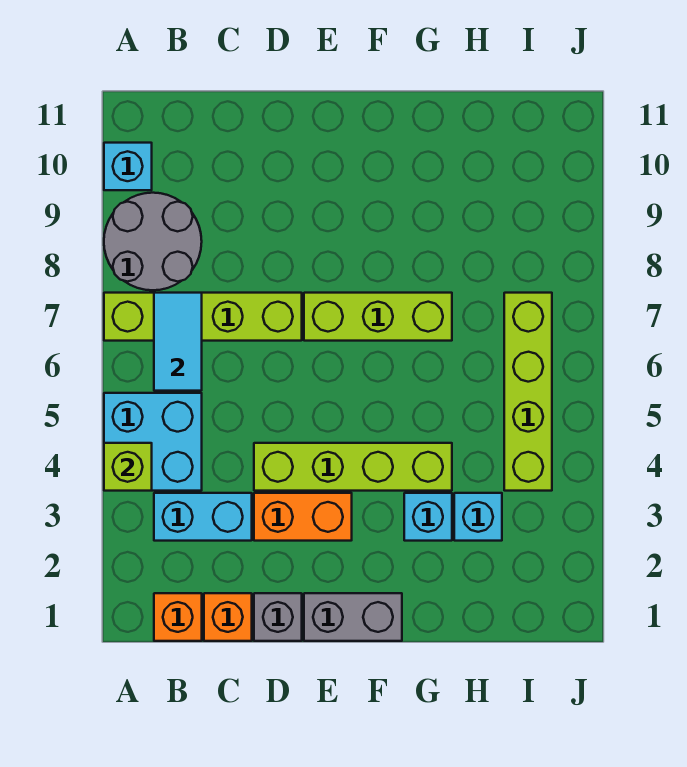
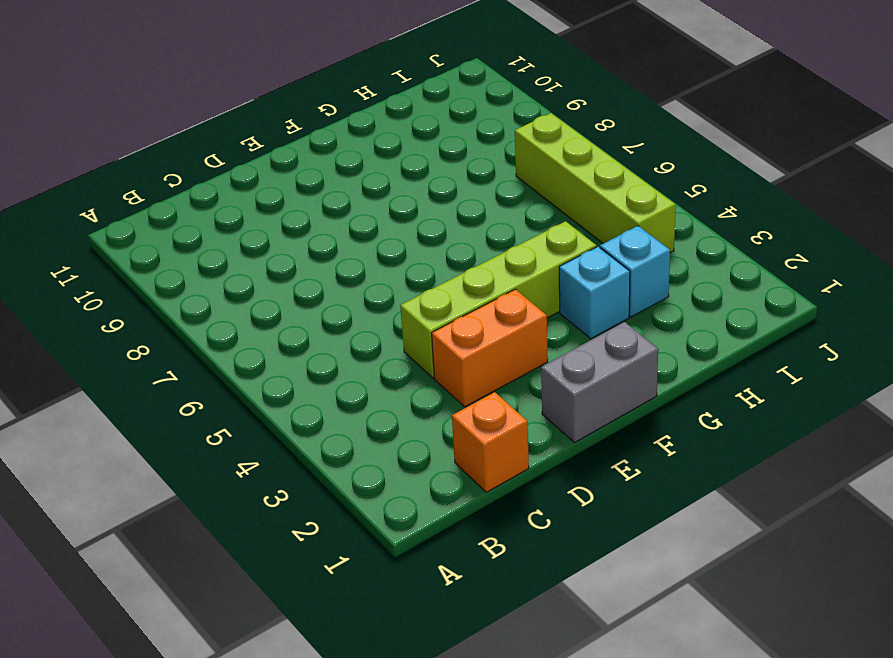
none -> cyan 2x2 brick [104,393,202,491]
none -> lime 1x4 brick [104,293,302,341]
none -> grey 2x2 round brick [104,193,202,290]

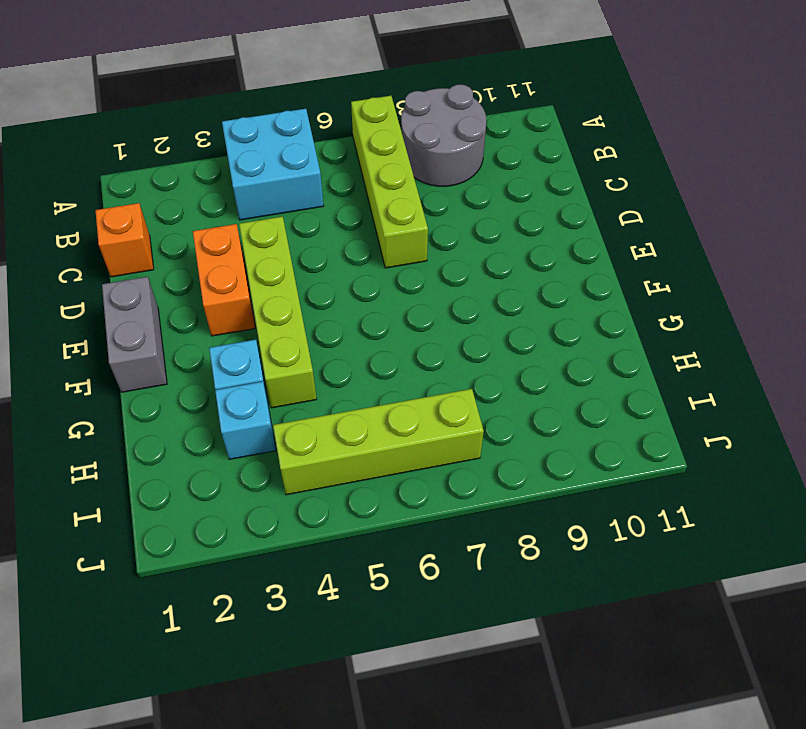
none -> cyan 1x1 brick [104,143,152,190]
none -> orange 1x1 brick [154,593,202,641]
none -> cyan 1x2 brick [154,493,252,541]

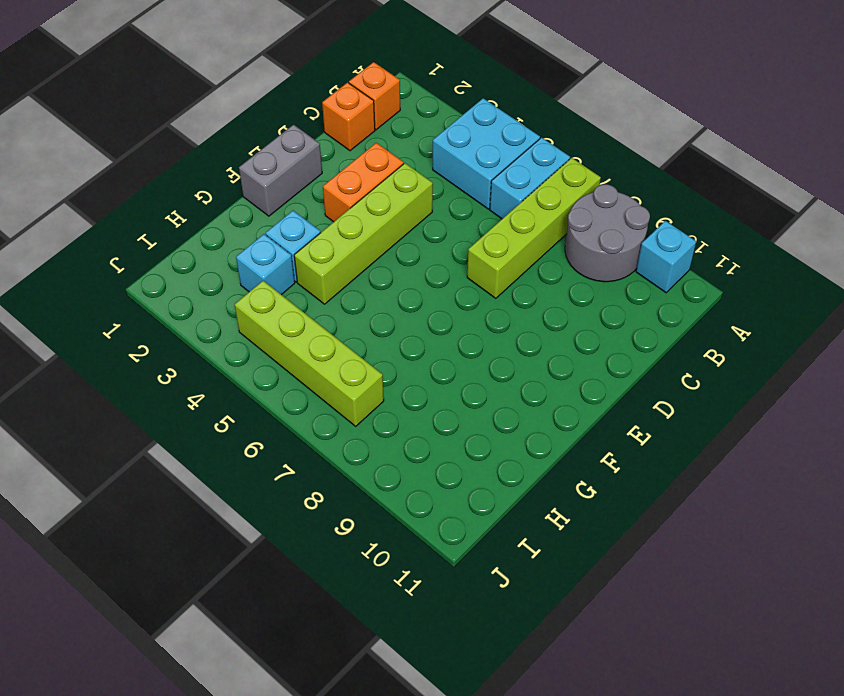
cyan 1x2 brick [490,138,570,219] -> cyan 1x2 brick moved to [154,493,252,541]
none -> grey 1x1 brick [254,593,302,641]
none -> lime 1x3 brick [304,293,452,341]
none -> lime 1x1 brick [104,443,152,491]

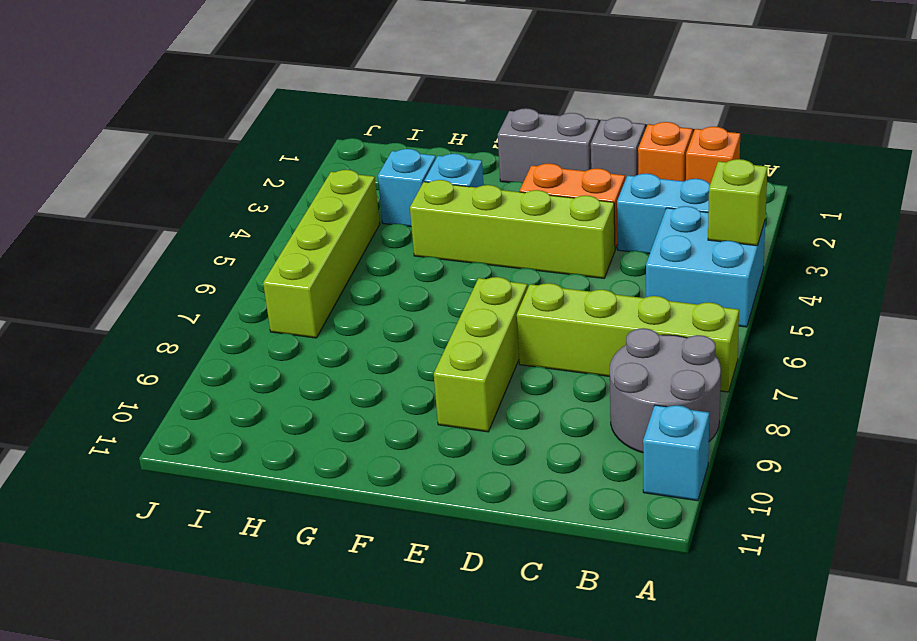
lime 1x3 brick [434,277,527,432] -> lime 1x3 brick turned to [304,293,452,341]
none -> cyan 1x2 tile [154,293,202,391]

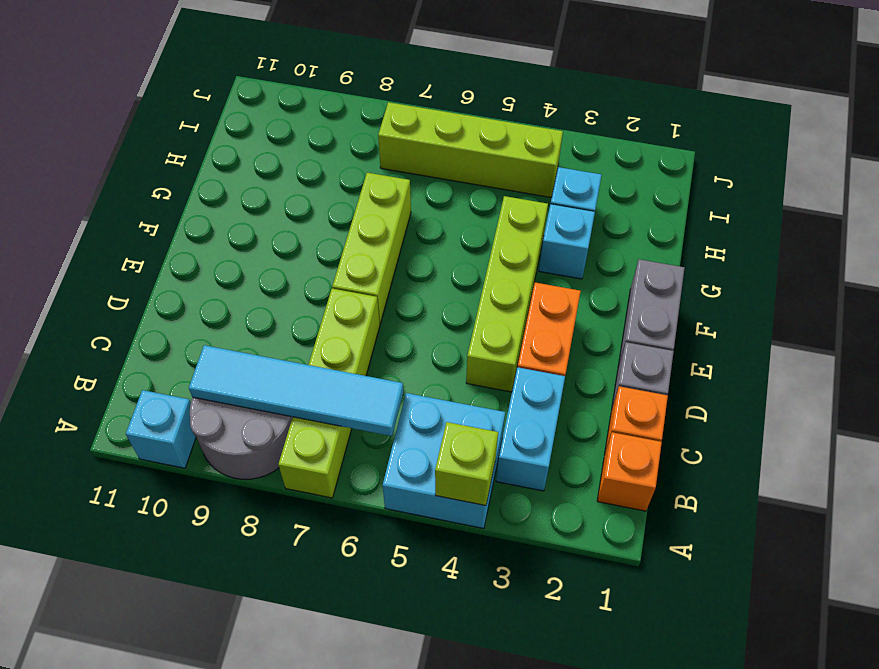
cyan 1x4 tile [189,345,403,436] -> cyan 1x2 tile [154,293,202,391]

